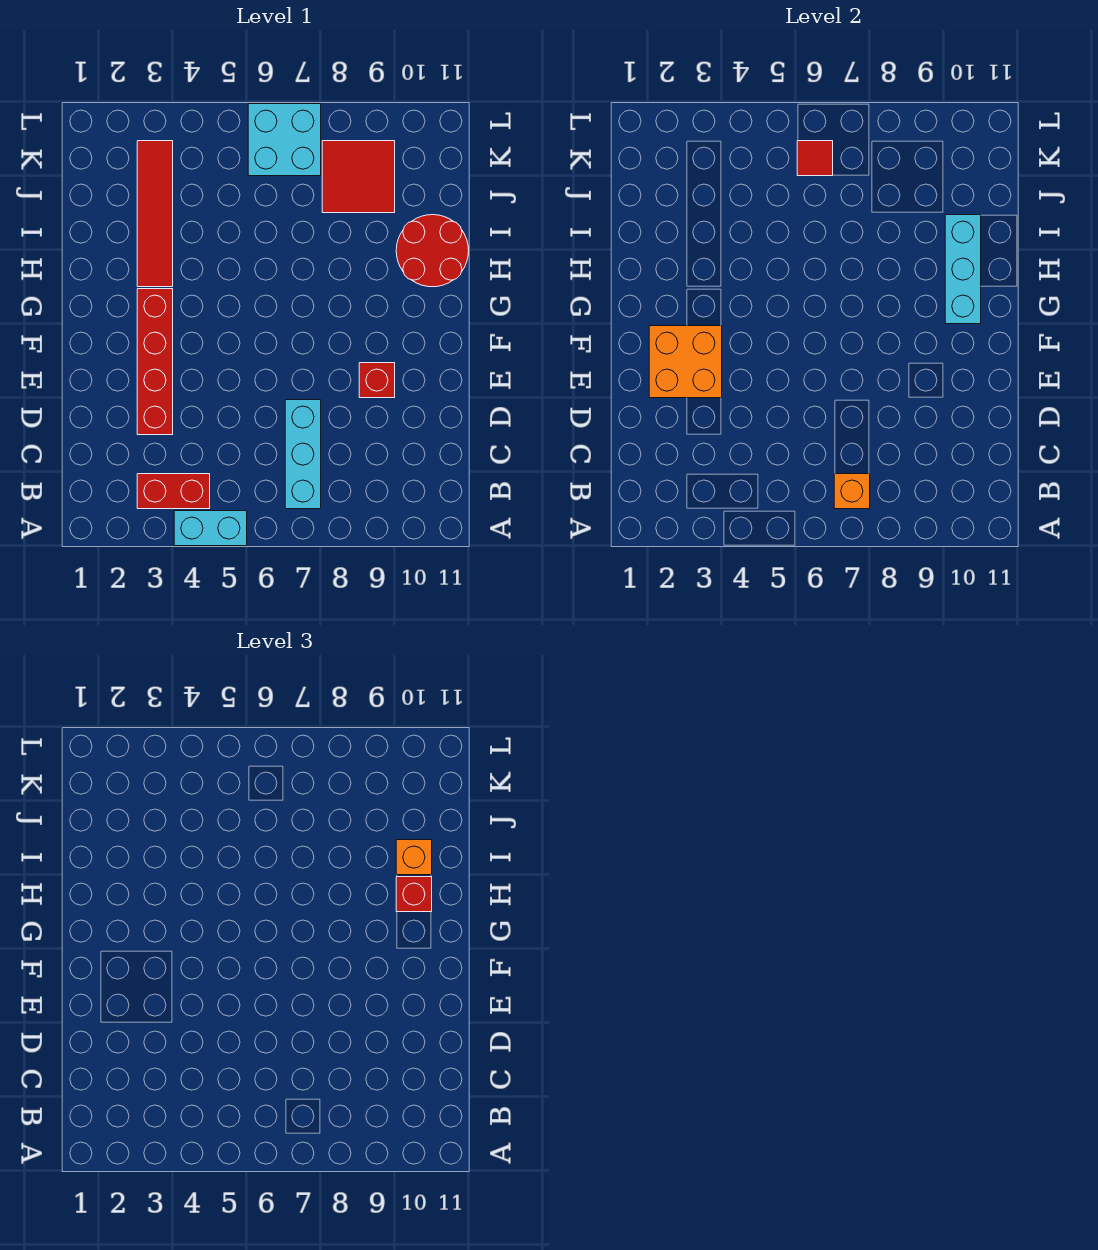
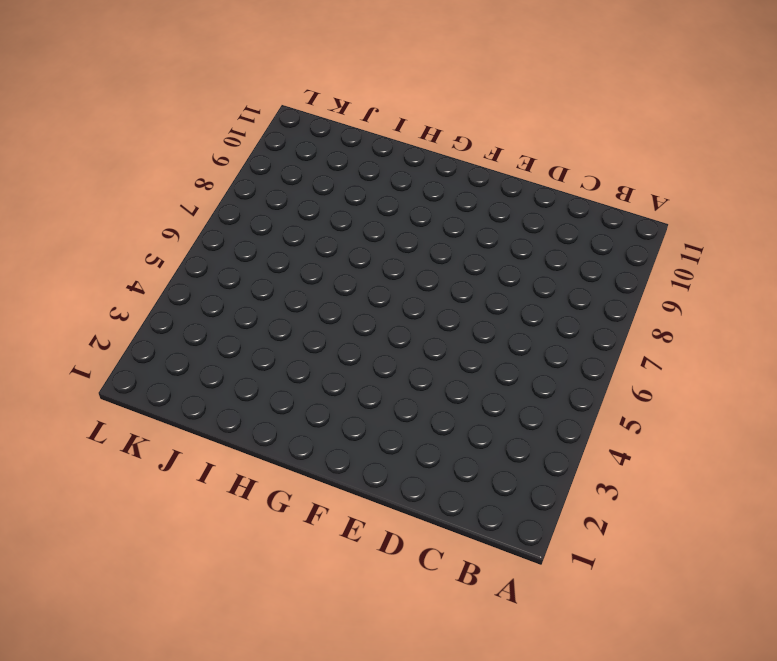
none -> cyan 1x2 brick [174,511,247,546]
none -> red 1x2 brick [137,474,210,509]
none -> cyan 1x3 brick [285,400,321,509]

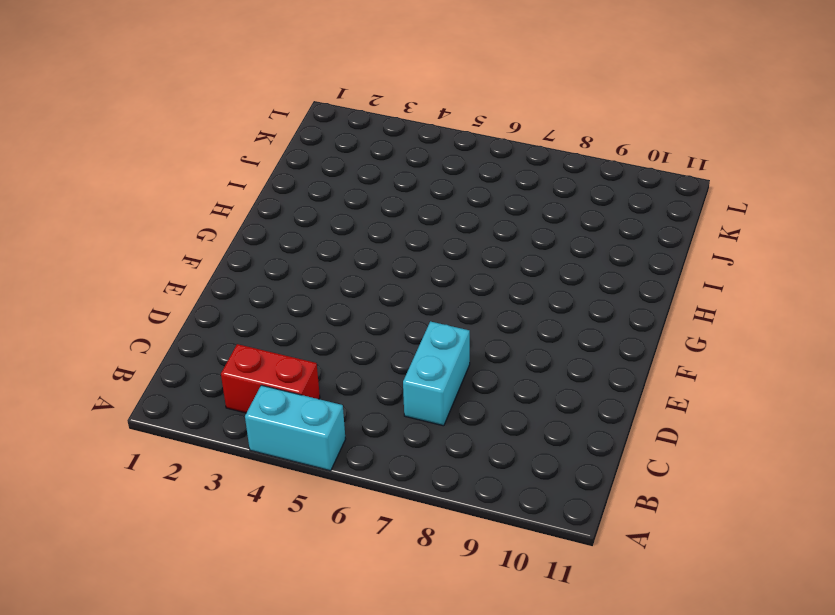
cyan 1x2 brick [403,321,470,426] -> cyan 1x3 brick [285,400,321,509]
none -> red 1x4 brick [137,289,173,435]
none -> red 1x1 brick [359,363,395,398]
none -> red 1x4 tile [137,141,173,287]

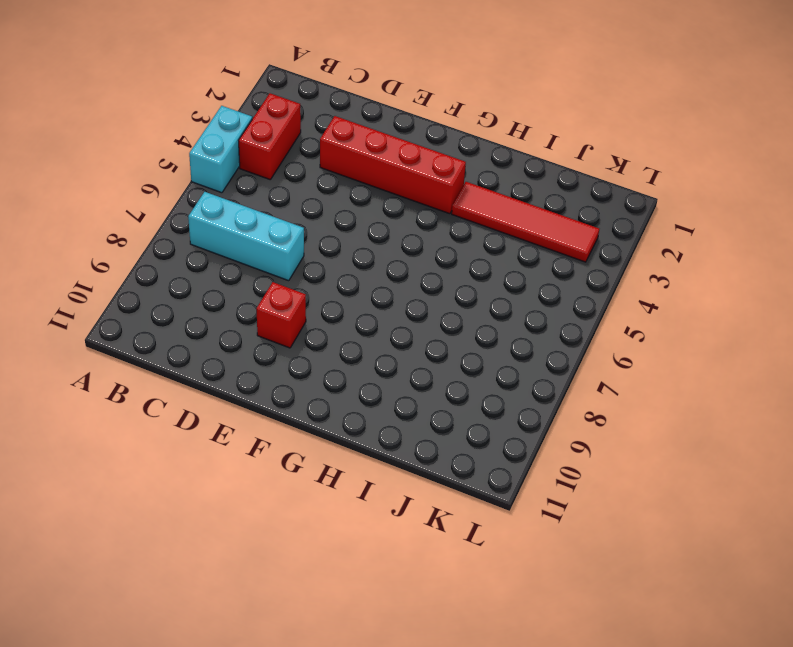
none -> red 2x2 round brick [396,215,469,287]
none -> red 2x2 tile [322,141,395,213]
none -> cyan 2x2 brick [248,104,321,176]

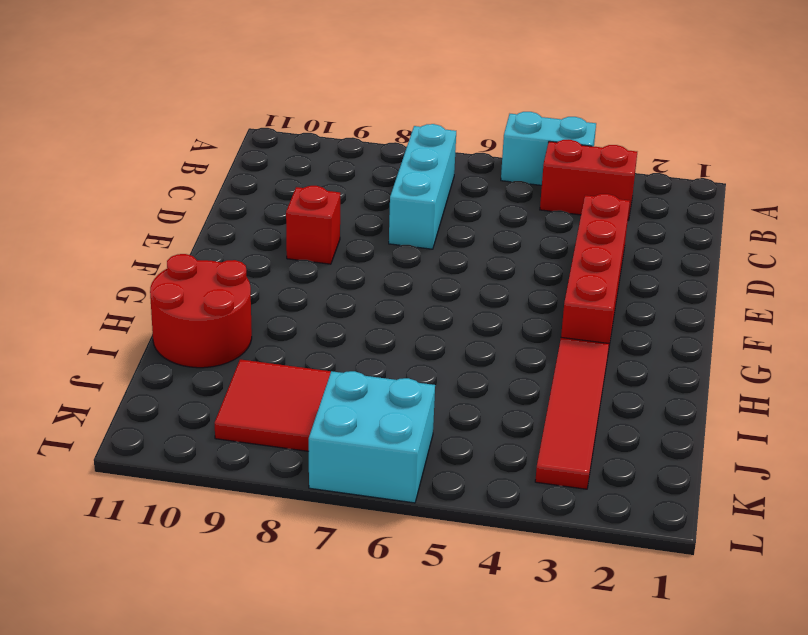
none -> orange 1x1 brick [834,474,870,509]
none -> orange 2x2 brick [649,326,722,398]
none -> cyan 1x3 brick [945,215,981,324]

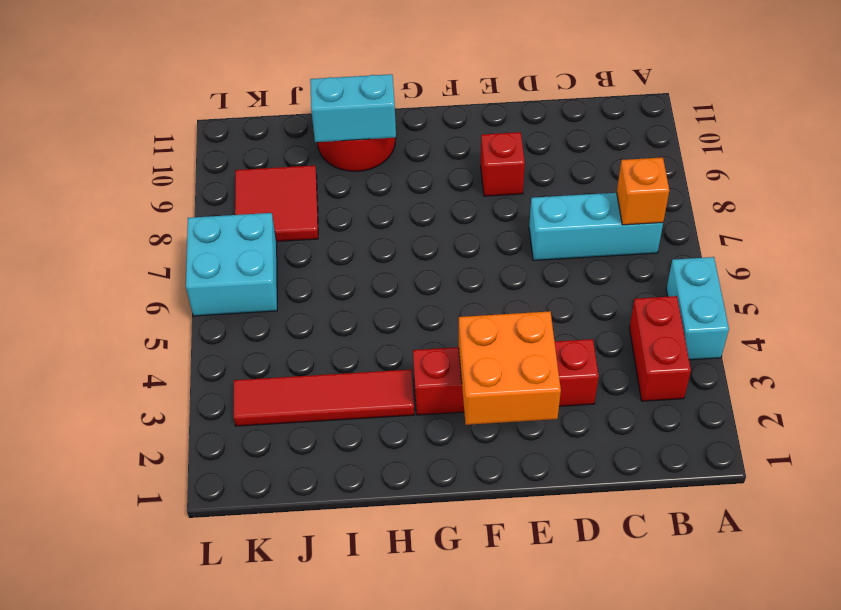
cyan 1x2 brick [310,74,396,142] -> cyan 1x3 brick [945,215,981,324]
none -> red 1x1 tile [797,141,833,176]
none -> red 1x1 brick [396,877,432,912]
none -> orange 1x1 brick [396,840,432,875]

